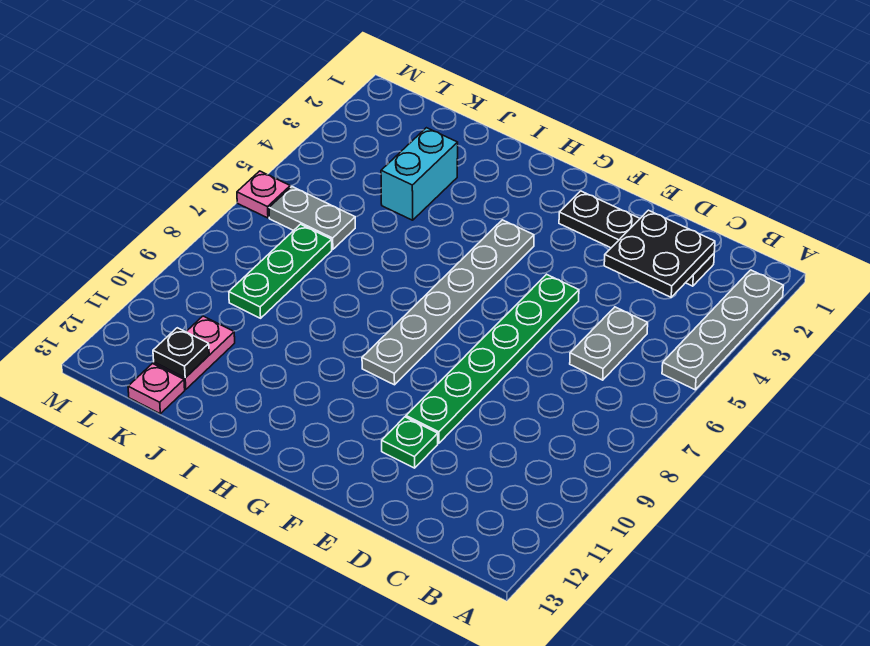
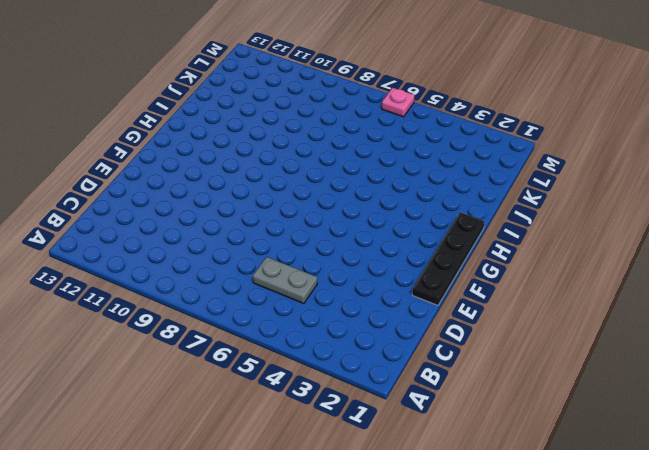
black 1x4 plate [412,212,485,305] -> black 1x4 plate moved to [559,191,714,286]
none -> grey 1x4 plate [662,270,783,390]
none -> green 1x6 plate [406,274,579,443]
none -> green 1x1 plate [382,417,438,468]

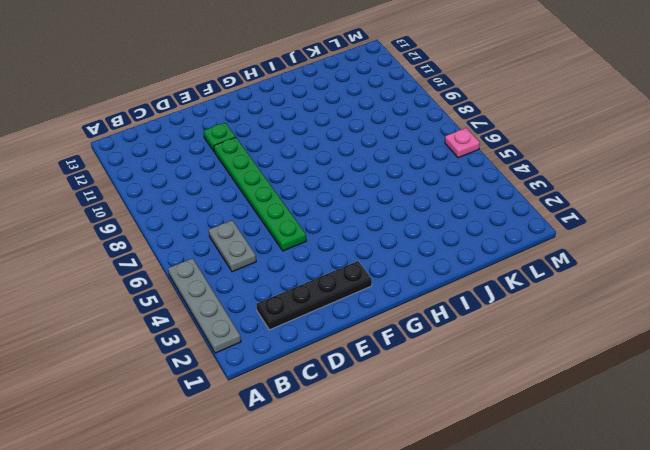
none -> grey 1x6 plate [362,220,534,385]
none -> cyan 1x2 brick [381,128,458,220]
none -> grey 1x2 plate [269,187,355,249]

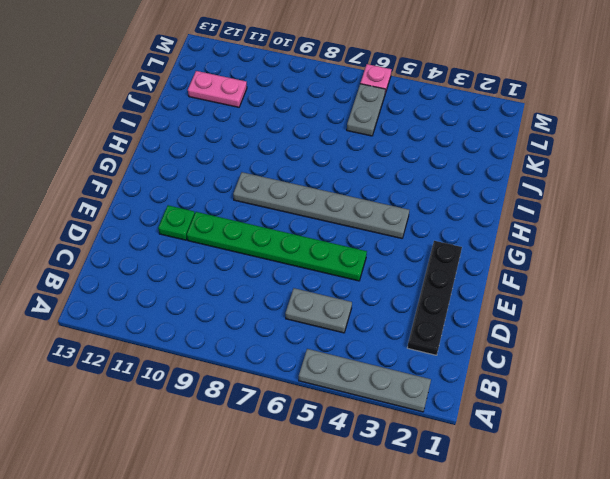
none -> cyan 1x2 brick [381,128,458,220]
none -> green 1x3 plate [229,224,332,318]
none -> pink 1x1 plate [128,364,185,414]

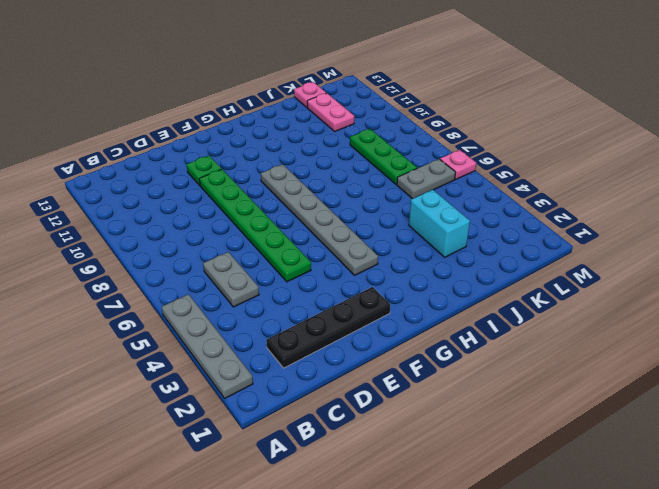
none -> black 2x2 plate [604,210,715,297]
none -> black 1x1 plate [153,328,209,378]

